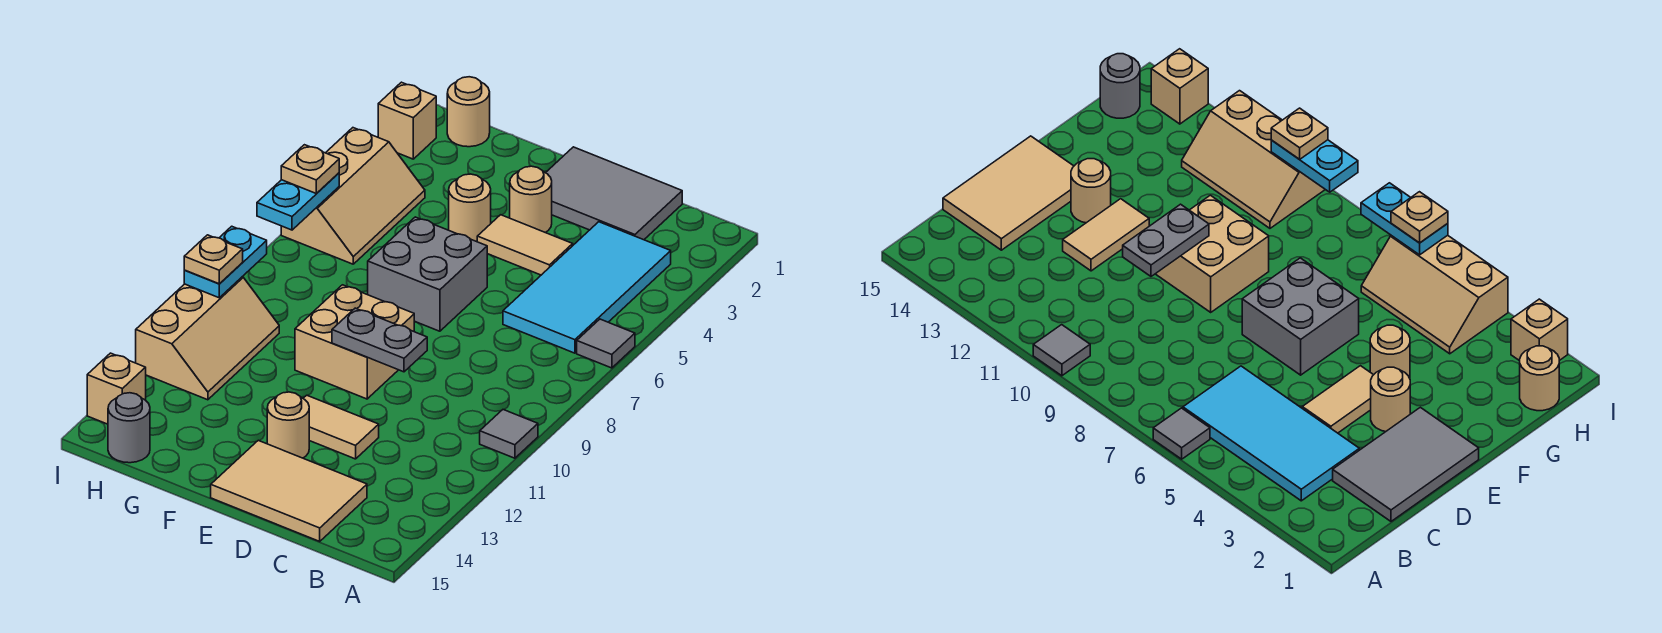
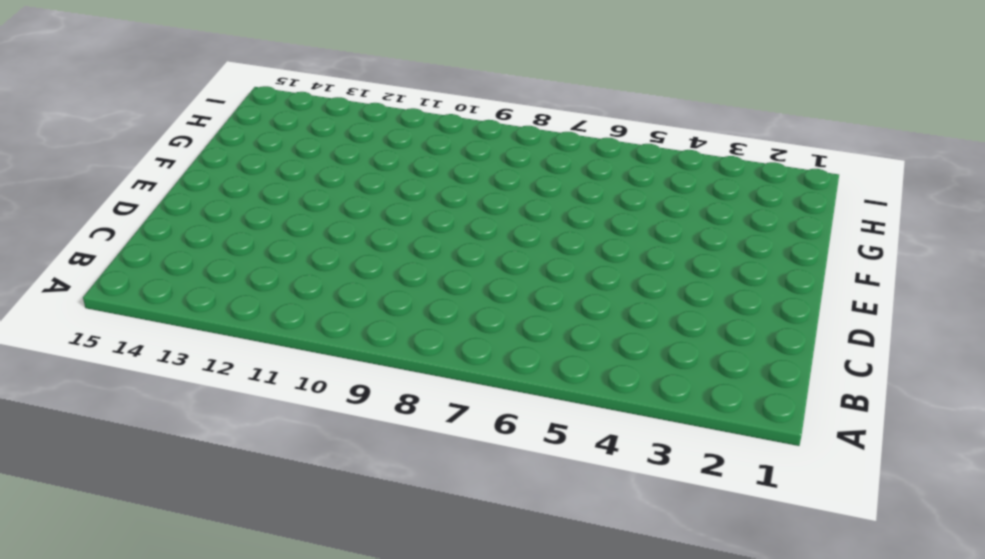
none -> grey 1x1 tile [577,319,635,368]
none -> grey 1x1 tile [480,410,538,458]
none -> cyan 2x4 tile [503,222,671,353]

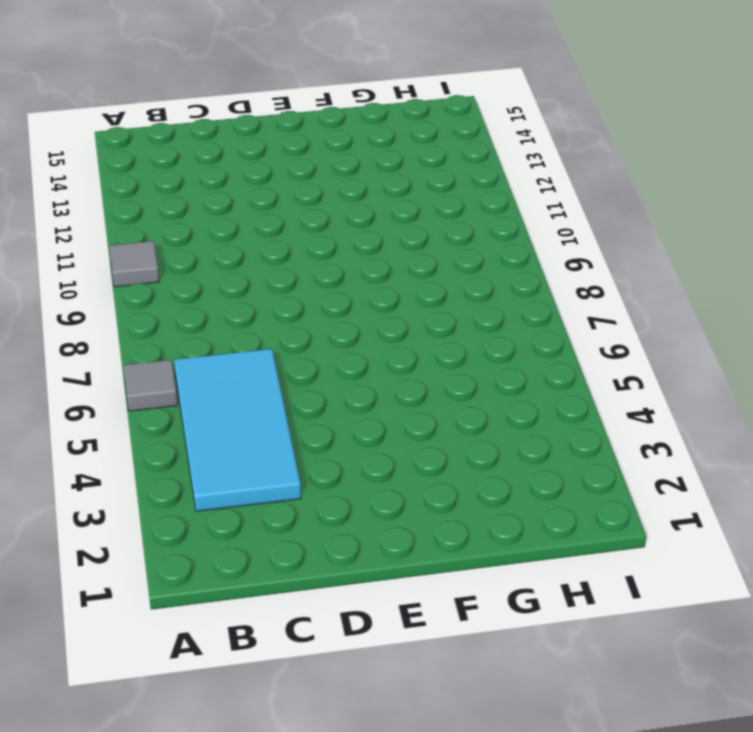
none -> grey 2x3 tile [546,147,682,240]
none -> tan 2x3 tile [211,440,367,541]
none -> tan 1x2 tile [477,215,573,275]

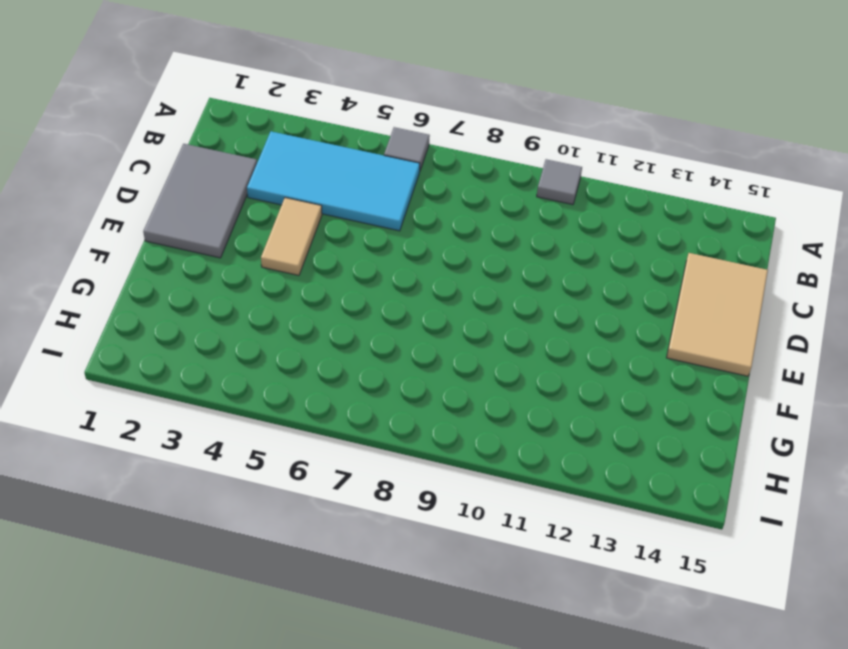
none -> tan 1x2 tile [303,395,379,459]
none -> tan 1x1 round brick [510,166,552,233]
none -> grey 2x2 brick [368,217,487,331]

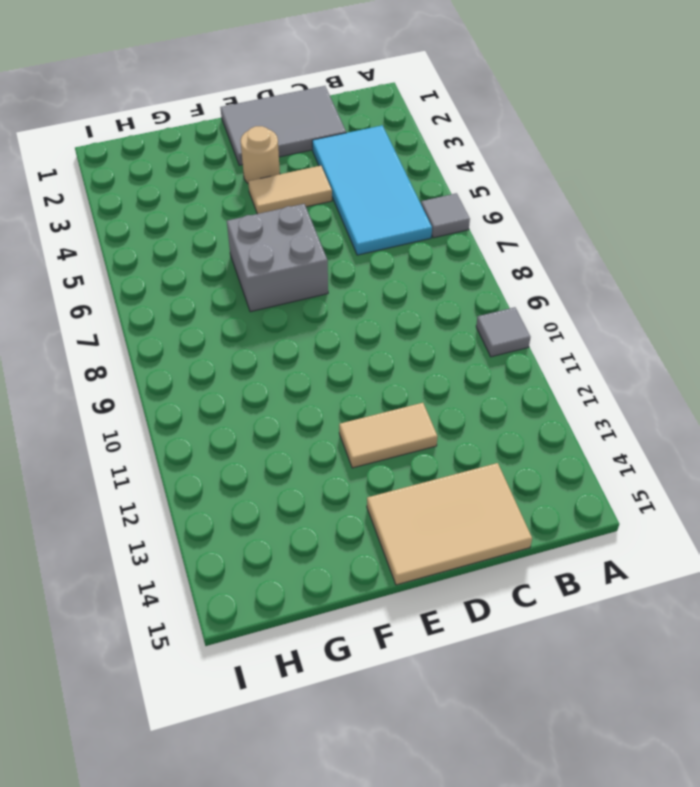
none -> tan 2x2 brick [295,285,414,399]
none -> tan 1x1 round brick [267,392,309,458]
none -> tan 1x1 round brick [449,174,491,242]

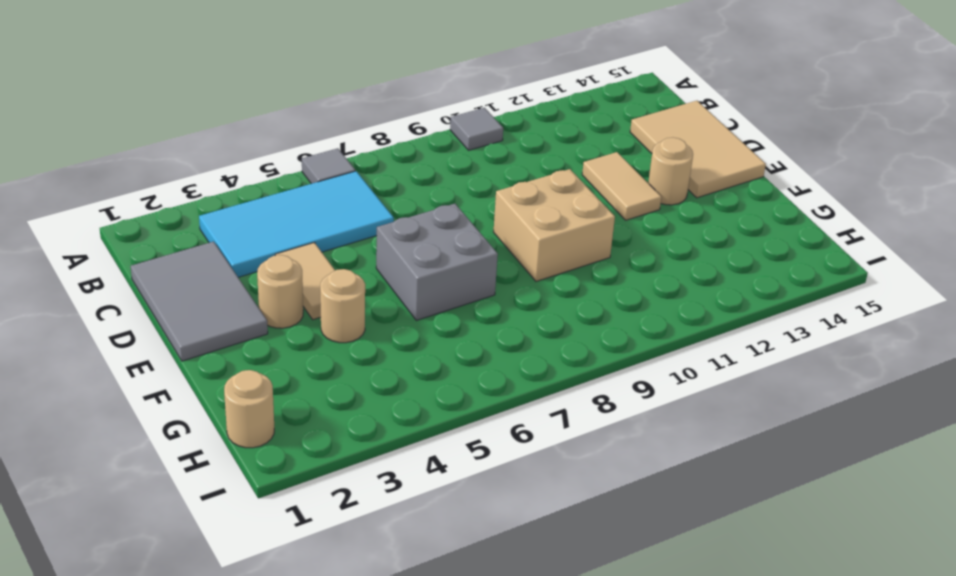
none -> tan 2x3 slope [281,128,425,264]
none -> tan 2x3 slope [136,277,279,400]
none -> grey 1x1 round brick [108,393,150,463]

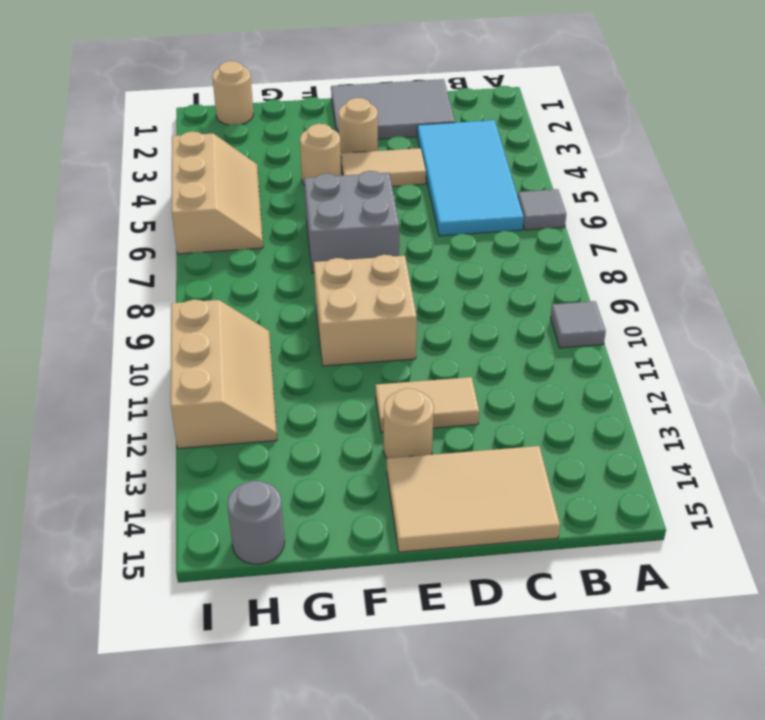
none -> tan 1x1 brick [378,82,436,159]
none -> tan 1x1 brick [87,353,146,424]
none -> grey 1x2 plate [332,308,427,372]

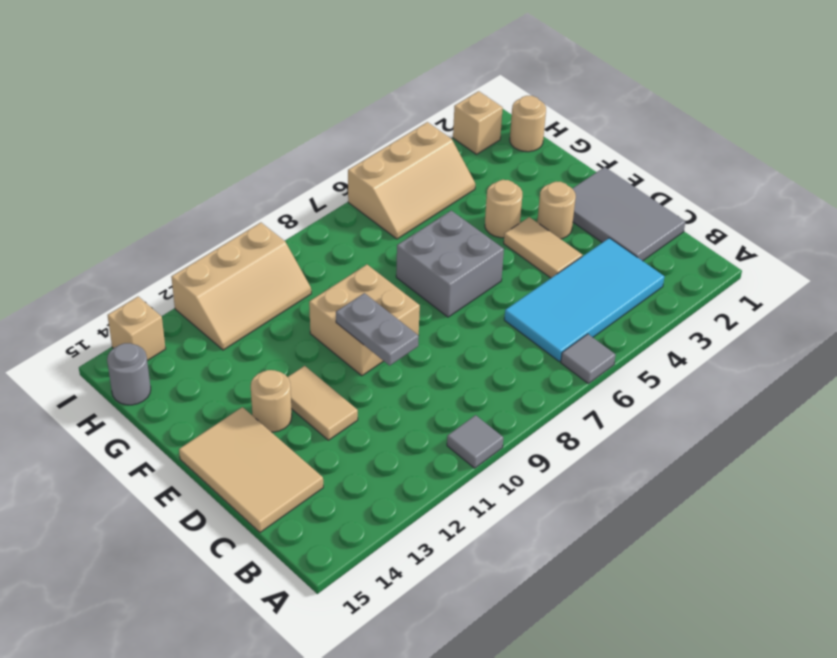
none -> cyan 1x2 plate [257,173,339,230]
none -> cyan 1x2 plate [184,226,267,298]
none -> tan 1x1 plate [281,145,339,194]

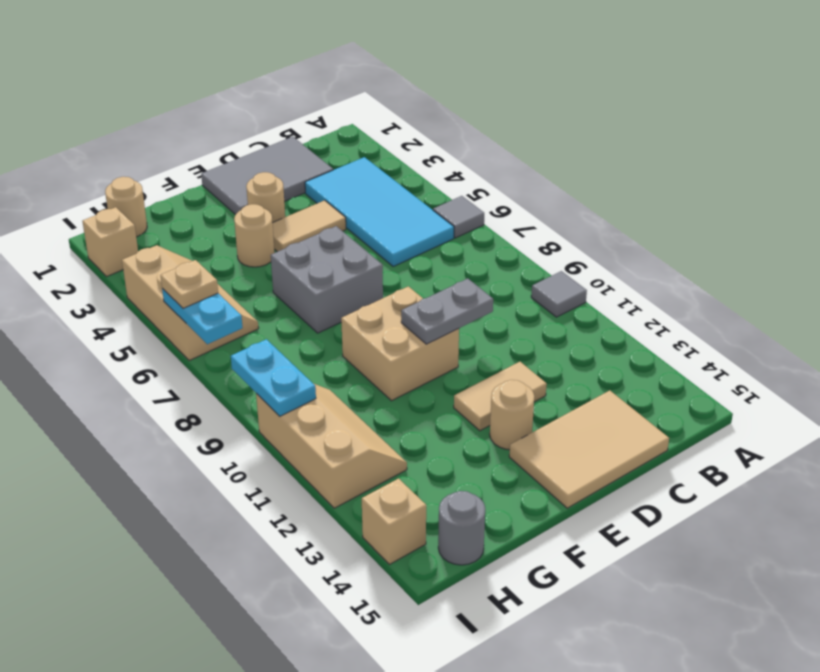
none -> tan 1x1 plate [184,235,243,284]

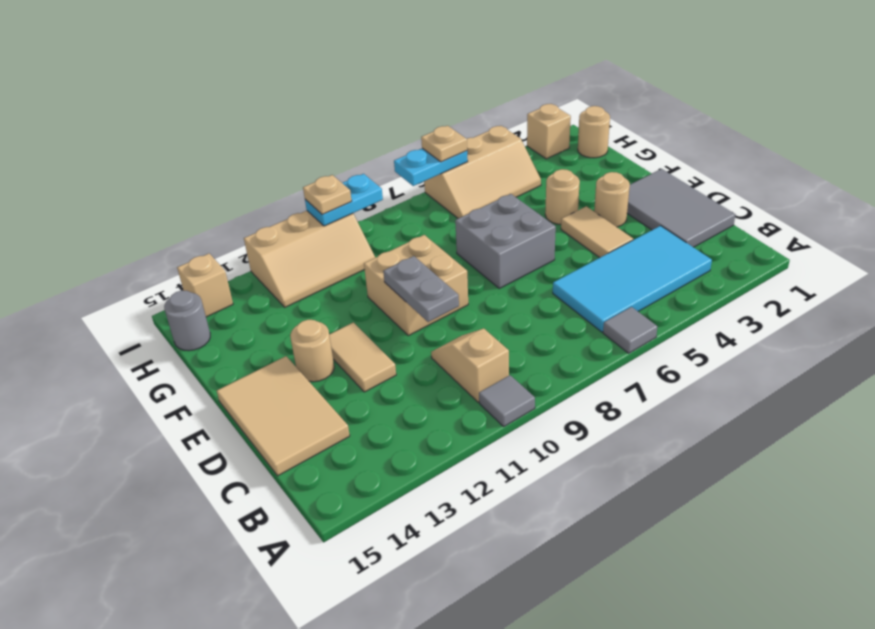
tan 1x2 slope [431,329,509,402] -> none

